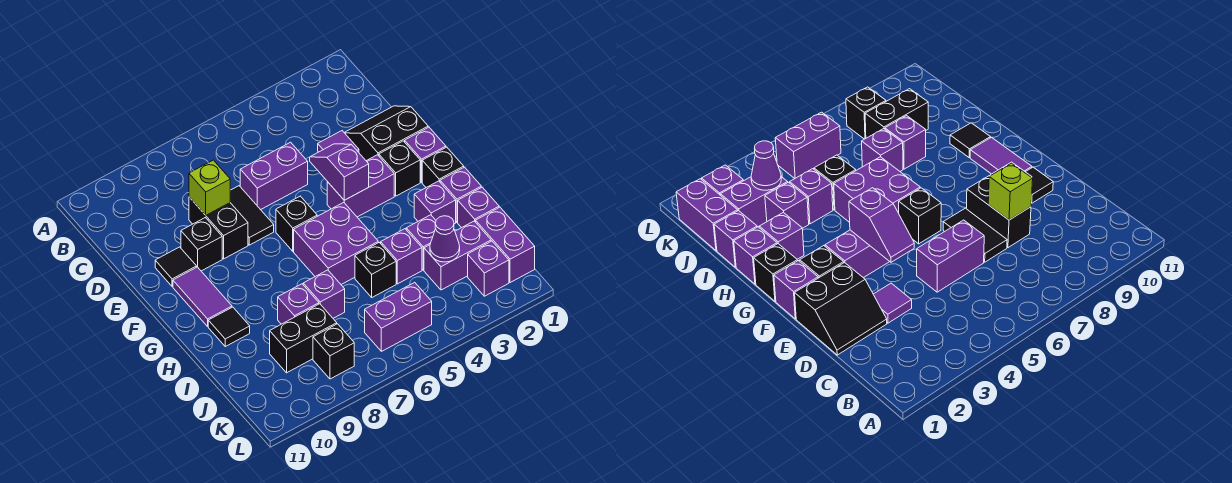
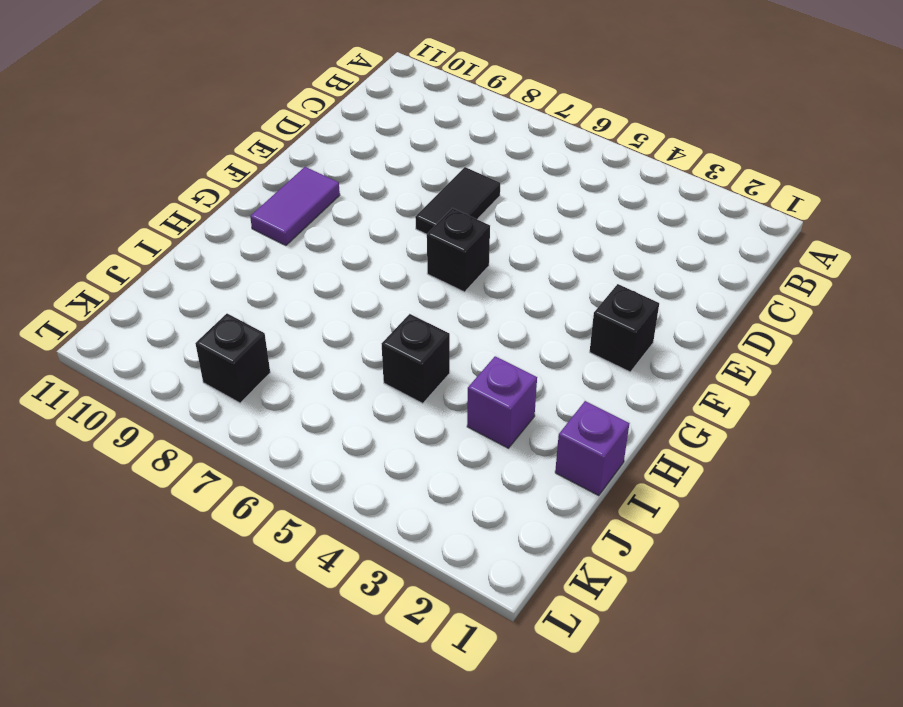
none -> black 2x2 slope [344,106,428,161]
none -> purple 1x1 tile [318,131,359,152]
none -> purple 1x2 brick [240,142,308,210]
none -> black 1x2 brick [189,197,248,259]

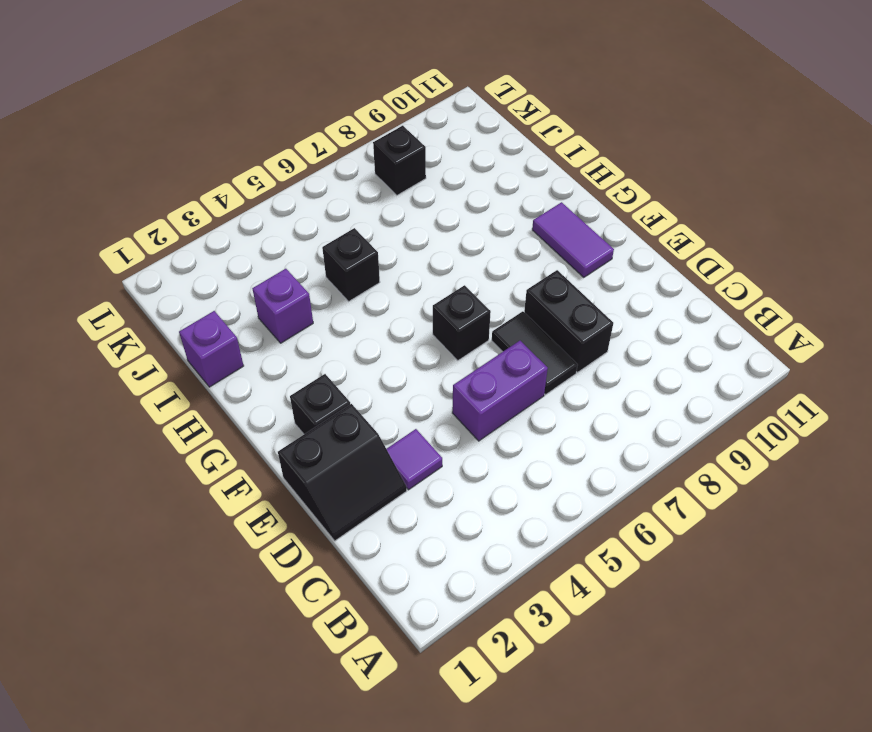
none -> black 1x1 brick [181,218,222,271]
none -> black 1x1 tile [155,247,197,286]
none -> purple 1x1 brick [405,127,446,182]
none -> purple 1x2 brick [327,155,394,217]

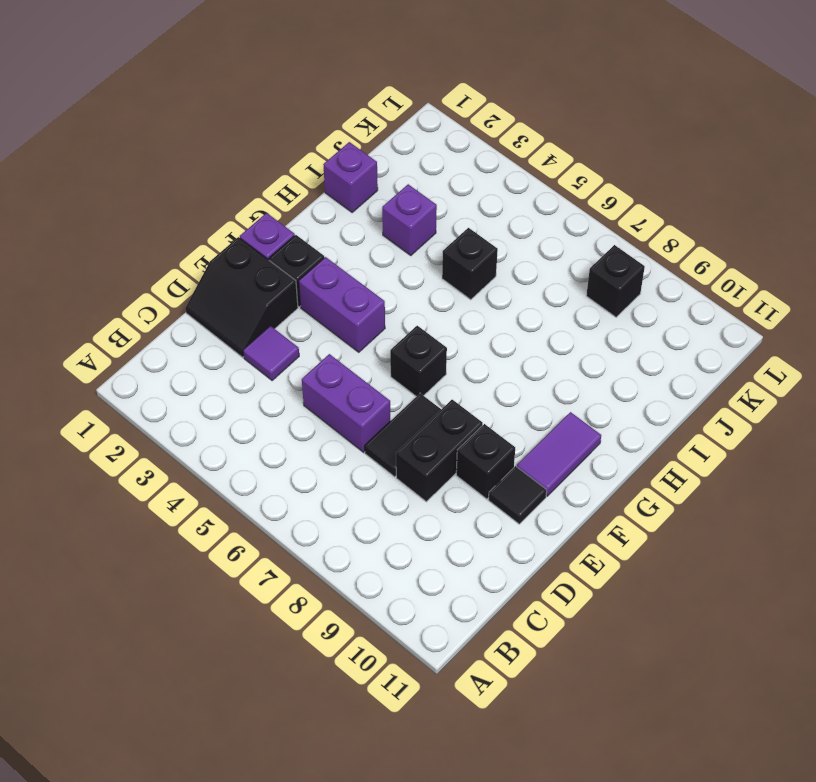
none -> black 1x1 brick [422,147,464,187]
none -> purple 2x2 brick [294,202,378,285]
none -> purple 1x1 brick [440,167,481,222]
none -> purple 1x1 brick [414,181,456,224]

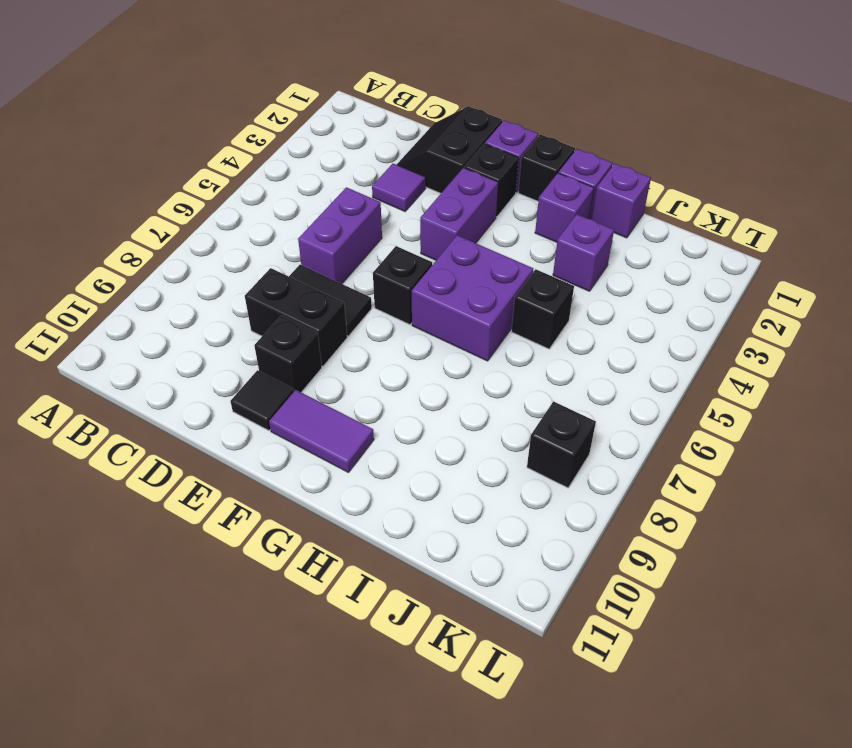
none -> black 1x1 tile [208,307,250,346]
none -> purple 1x1 brick [381,229,422,284]
none -> purple 1x1 brick [303,270,345,318]
none -> purple 1x1 brick [278,284,319,324]

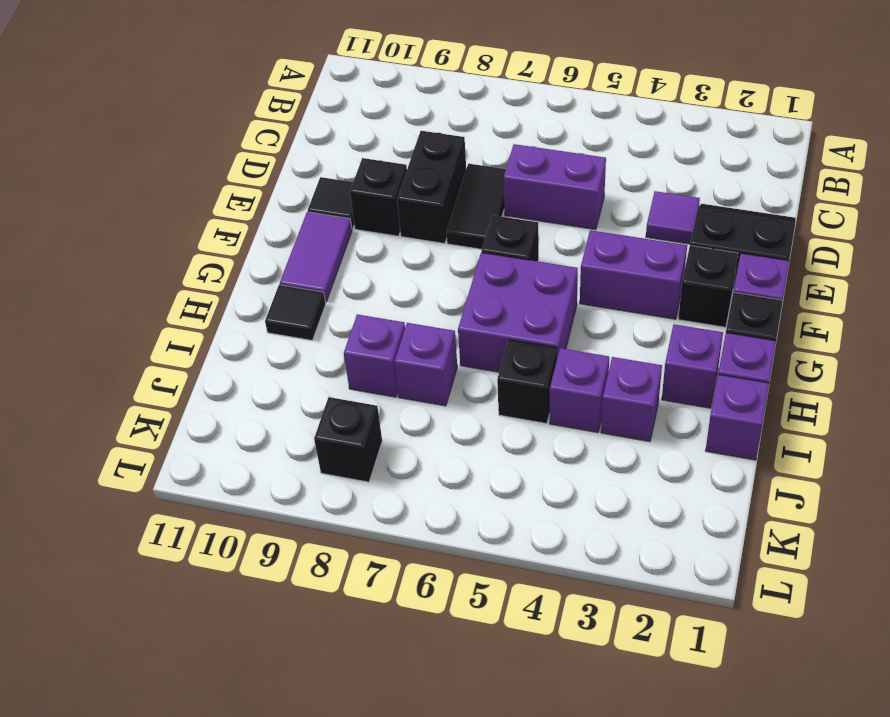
none -> purple 1x2 brick [476,207,535,283]
none -> purple 1x2 brick [424,221,491,290]
none -> black 1x2 brick [270,304,337,373]
none -> purple 1x1 brick [468,241,509,296]

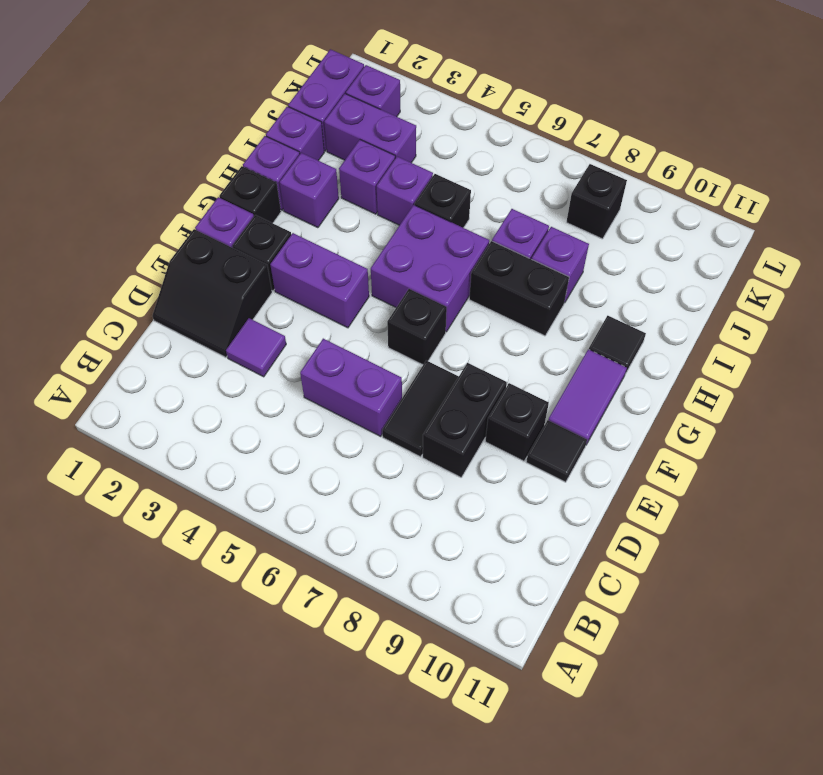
black 1x2 brick [469,241,569,336] -> black 1x2 brick moved to [270,304,337,373]
none -> purple 1x2 brick [365,282,432,351]
none -> lime 1x1 brick [189,160,230,215]
none -> purple 1x2 slope [310,144,369,200]
none -> purple 1x1 cone [430,216,460,262]

